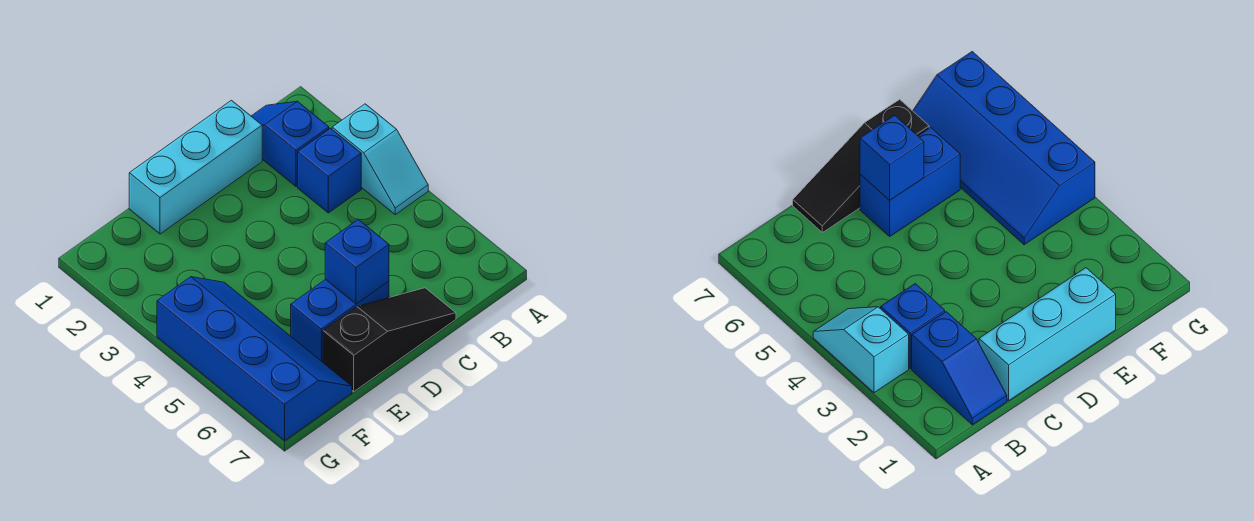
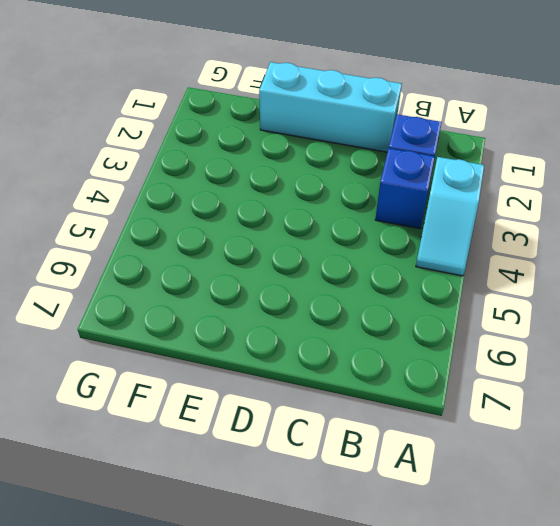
none -> black 1x3 slope [323,288,456,392]
none -> blue 1x2 brick [291,279,389,362]

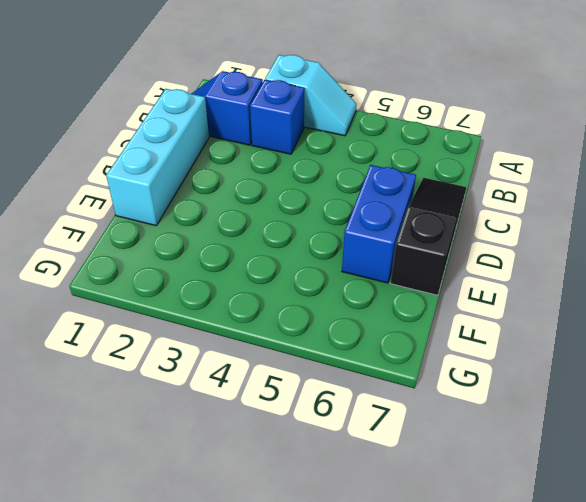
none -> blue 2x4 slope [157,277,352,441]
none -> blue 1x1 brick [325,219,389,304]

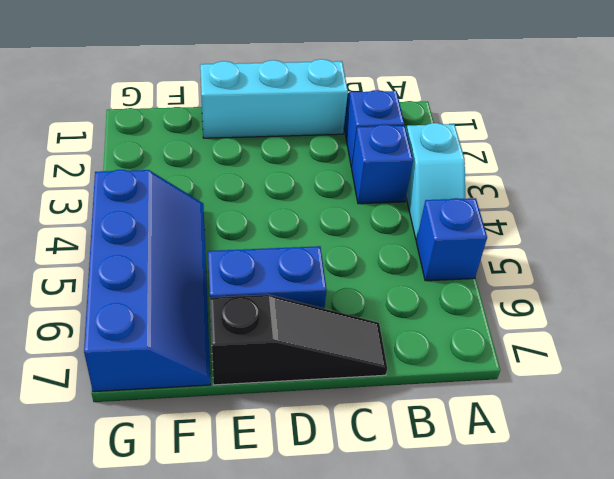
blue 1x1 brick [416,198,487,281] -> blue 1x1 brick moved to [325,219,389,304]

